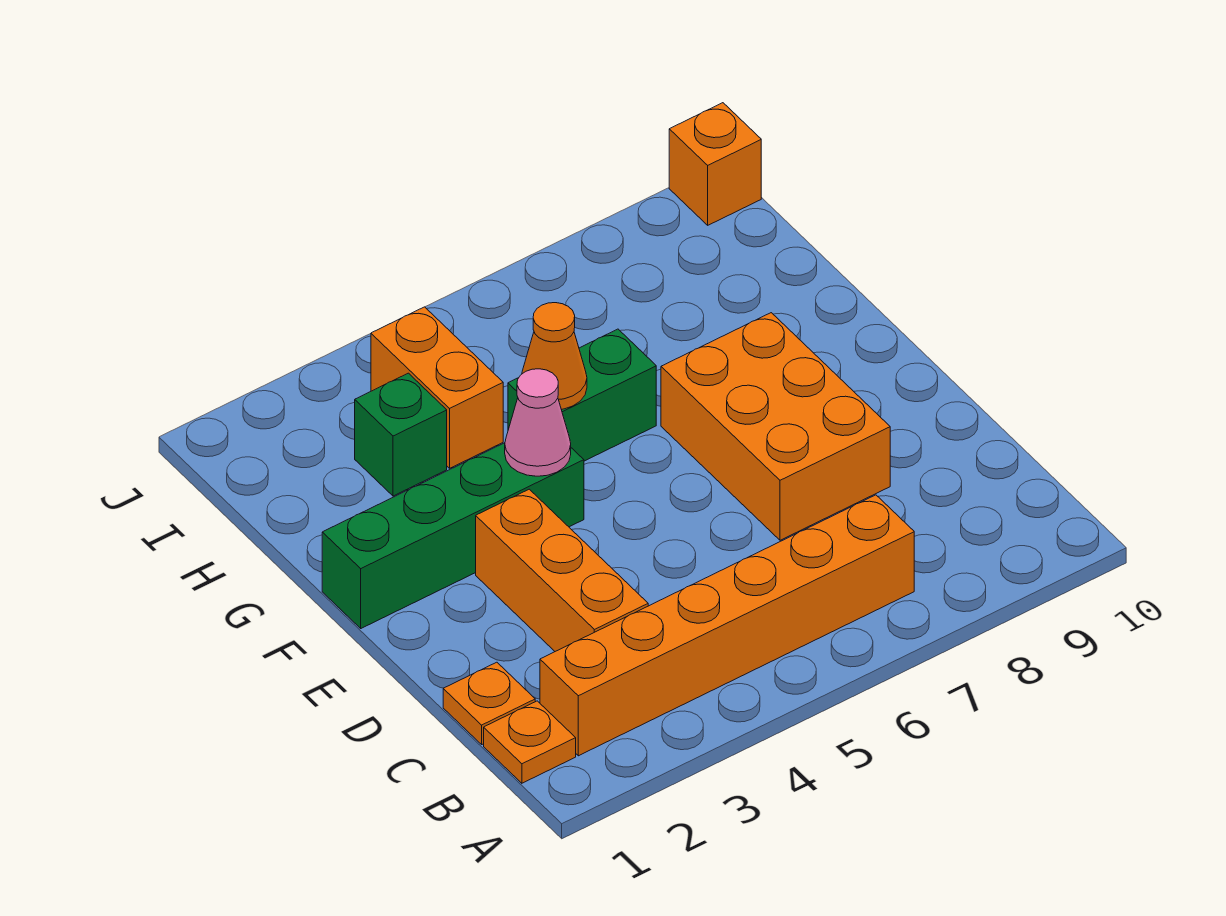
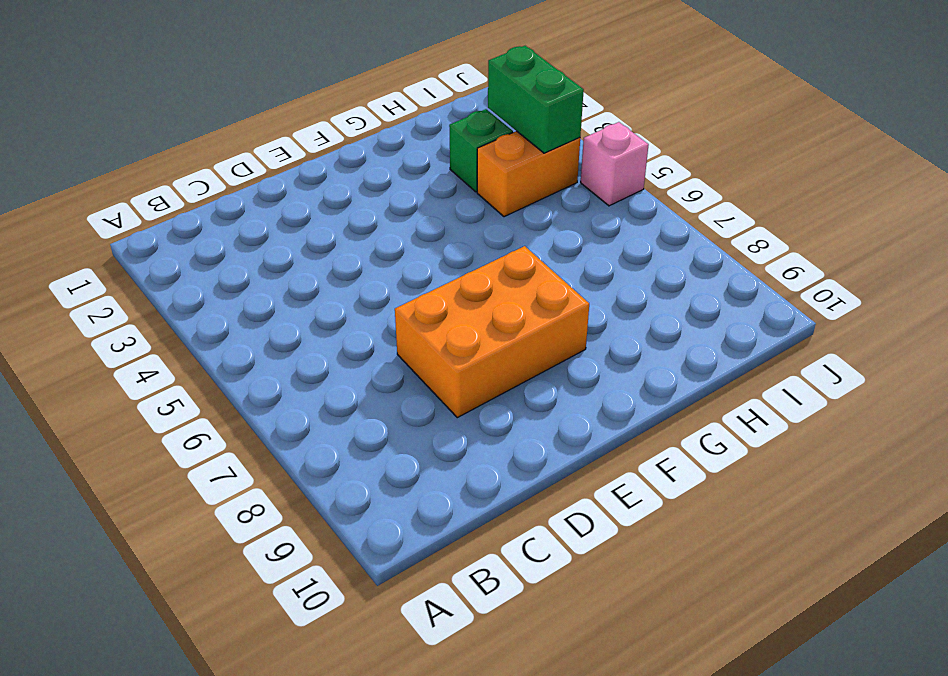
green 1x2 brick [488,46,584,153] -> green 1x2 brick moved to [508,329,656,461]
pink 1x1 brick [581,122,649,206] -> none
none -> orange 1x1 plate [484,701,576,783]
none -> orange 1x6 brick [540,495,914,756]
none -> orange 1x1 plate [443,662,535,744]

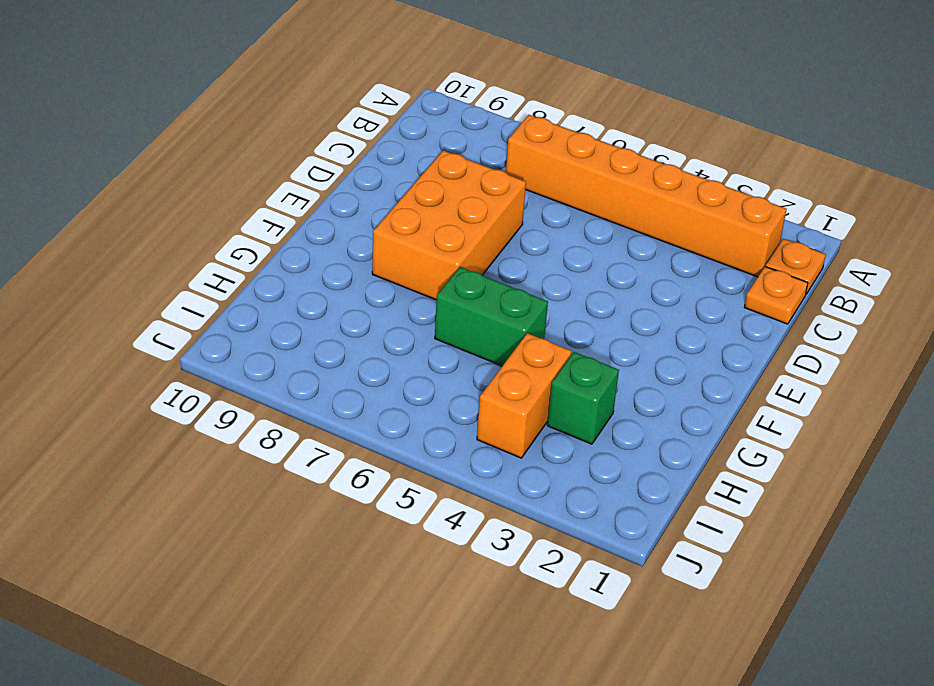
none -> orange 1x3 brick [476,489,648,651]
none -> green 1x4 brick [322,443,584,628]
none -> orange 1x1 brick [669,103,761,225]

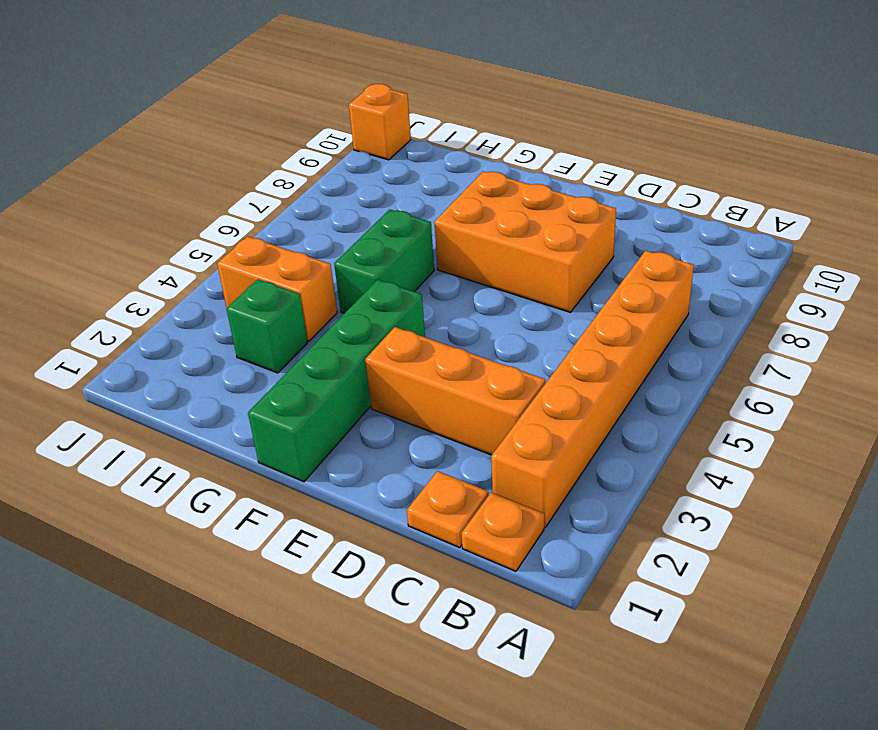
none -> pink 1x1 cone [505,369,571,476]
none -> orange 1x1 cone [522,303,587,409]

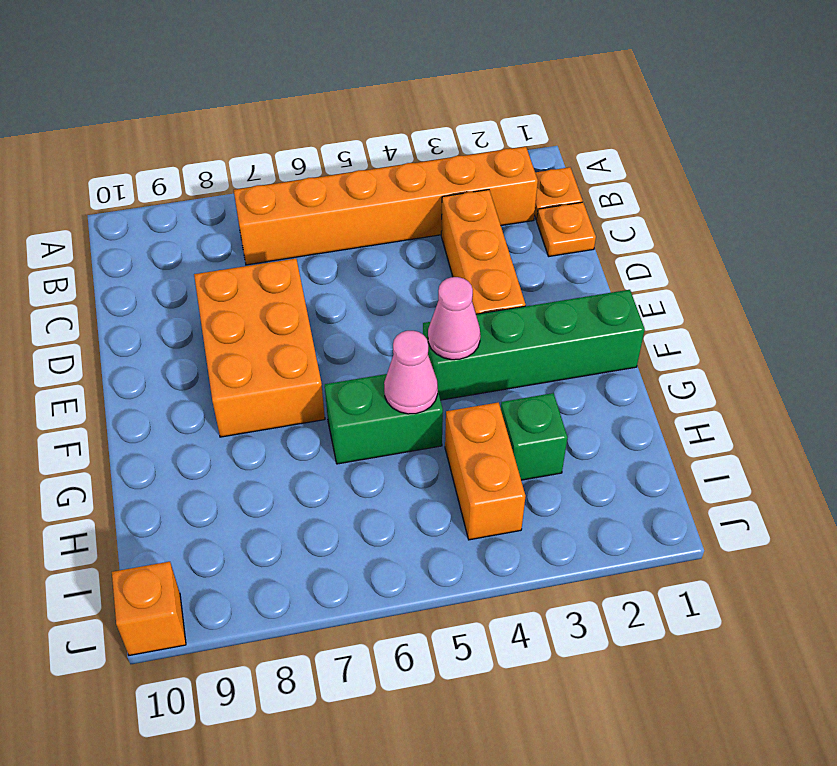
pink 1x1 cone [384,331,438,414] -> orange 1x1 cone [522,303,587,409]

